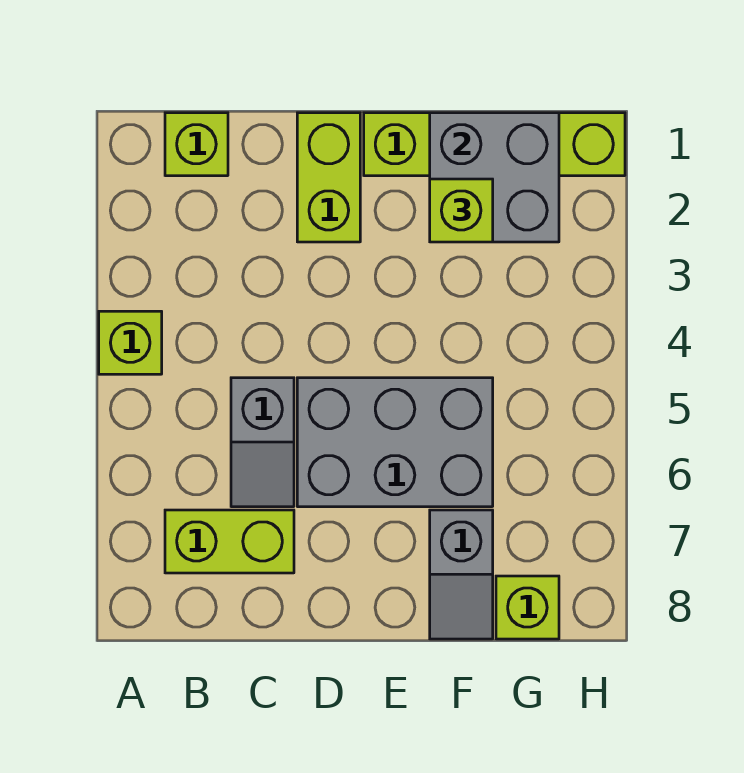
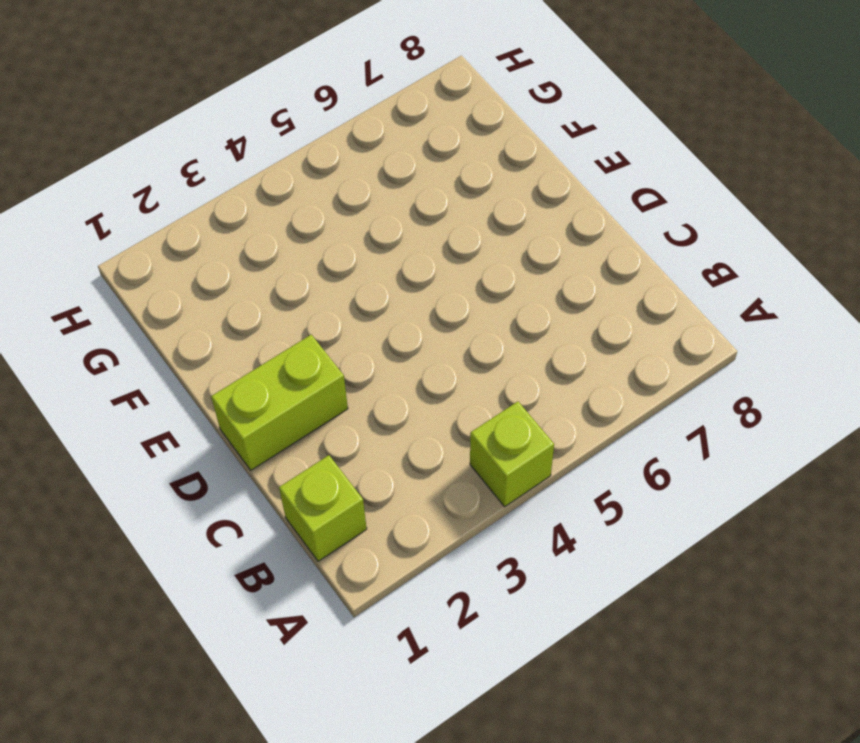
none -> lime 1x2 brick [165,510,294,573]
none -> grey 1x2 slope [231,378,294,507]

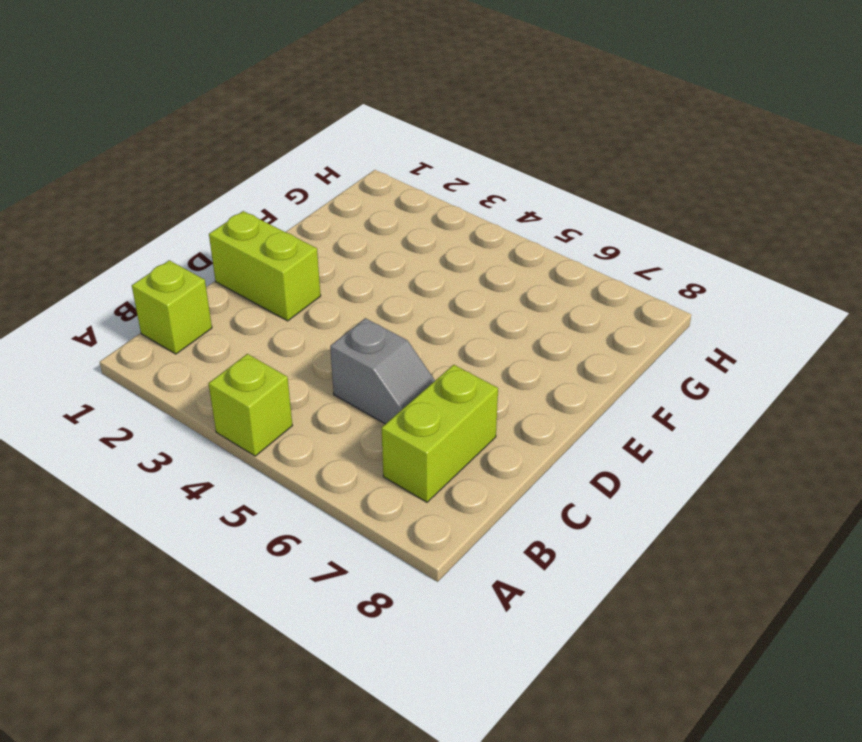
none -> grey 2x3 brick [297,378,493,507]
none -> lime 1x4 brick [364,113,625,176]

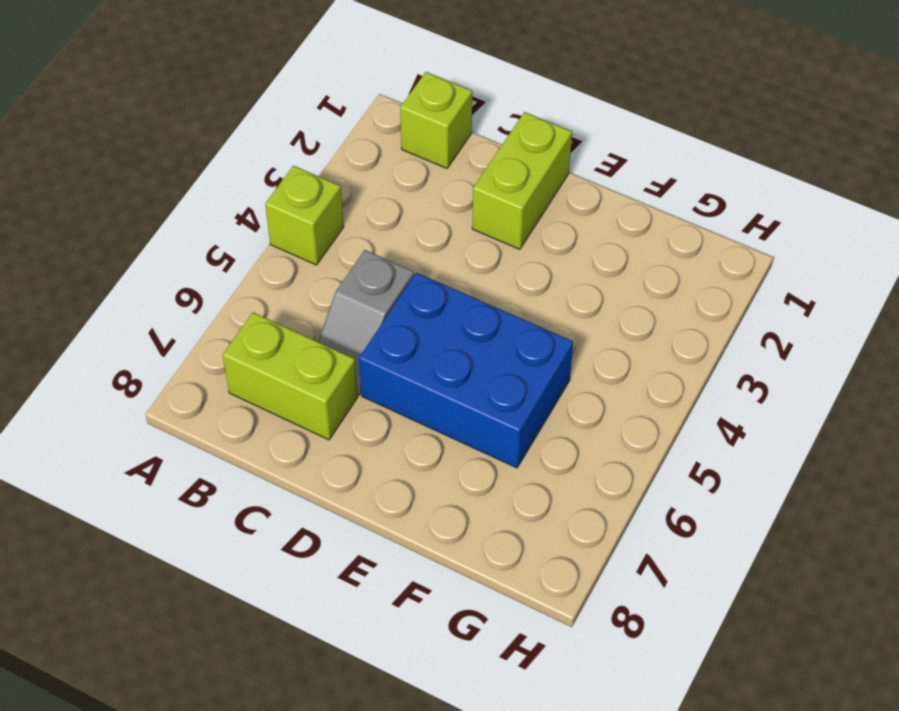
blue 2x3 brick [359,273,573,468] -> grey 2x3 brick [297,378,493,507]
none -> lime 1x4 brick [364,113,625,176]
none -> grey 1x2 slope [430,510,493,639]

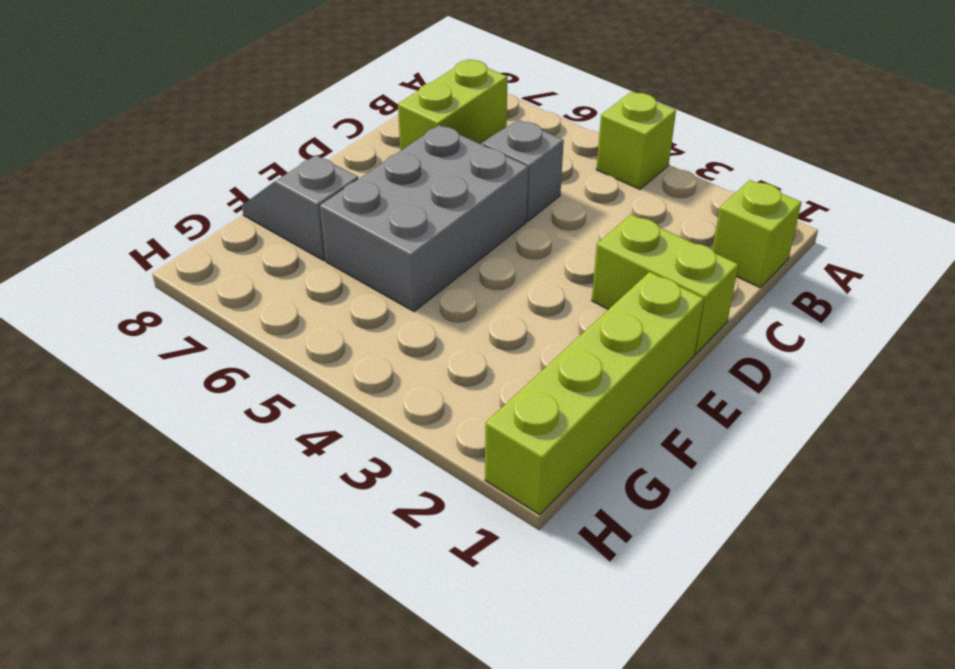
none -> lime 1x1 brick [496,576,559,639]
none -> grey 2x2 brick [430,113,559,242]

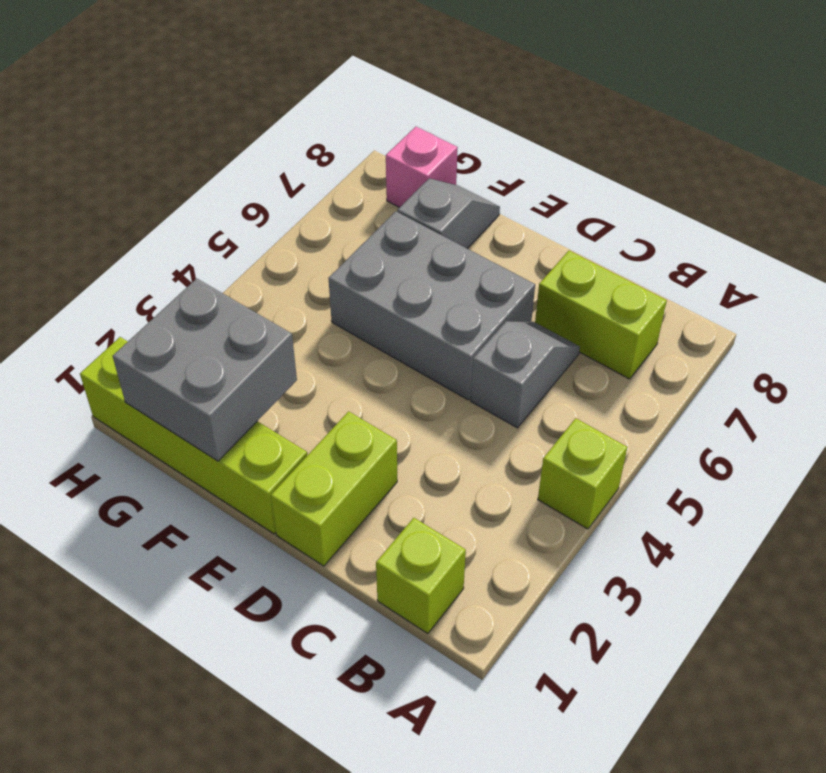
pink 1x1 brick [386,127,458,208] -> lime 1x1 brick [496,576,559,639]
none -> lime 1x1 brick [430,179,493,242]

